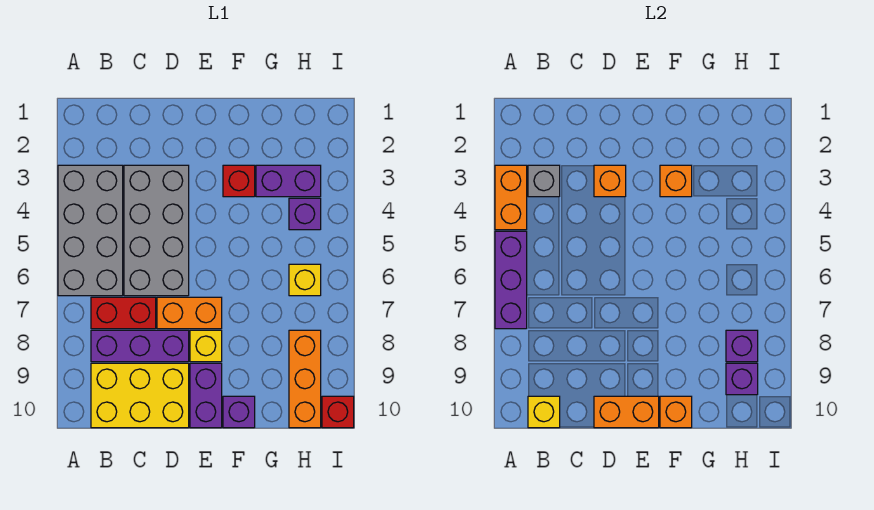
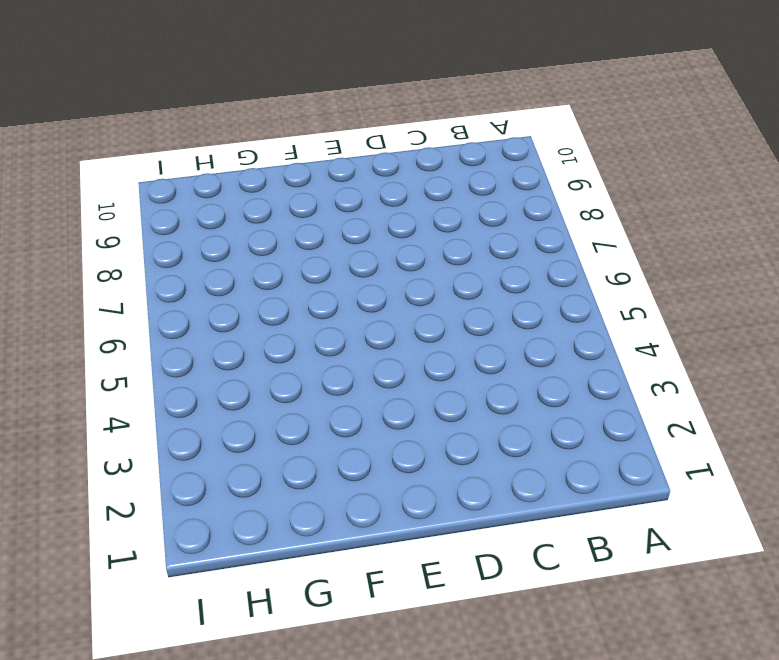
none -> grey 2x4 brick [58,165,123,296]
none -> red 1x2 brick [91,297,156,329]
none -> purple 1x3 brick [91,330,189,362]

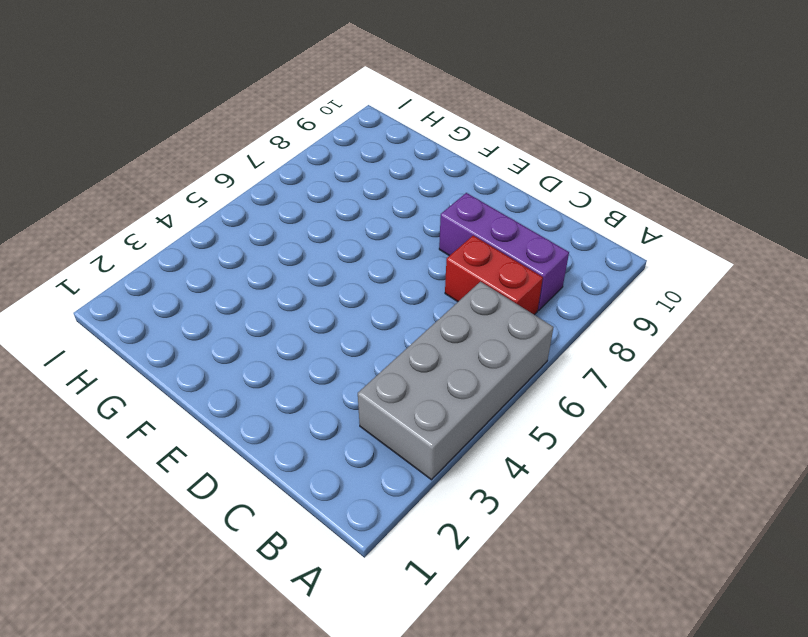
none -> yellow 2x3 brick [91,363,189,428]
none -> grey 2x4 brick [124,165,189,296]
none -> orange 1x2 brick [157,297,222,329]

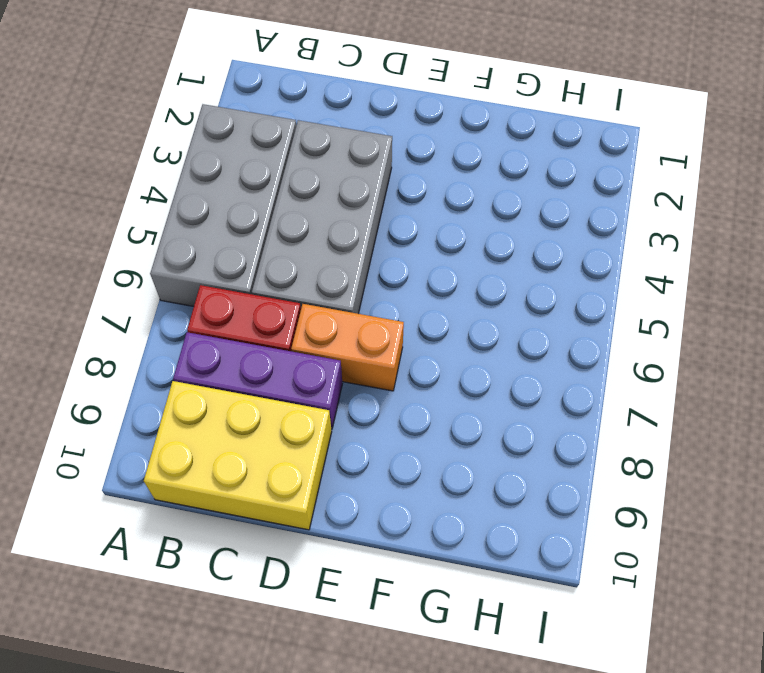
none -> yellow 1x1 brick [190,330,222,362]
none -> purple 1x2 brick [190,363,222,428]
none -> red 1x1 brick [223,165,255,197]

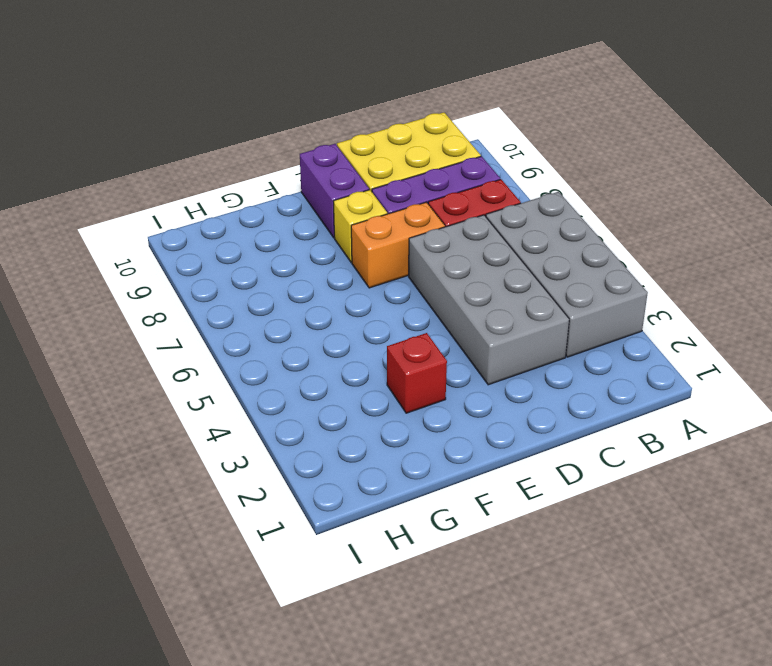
none -> purple 1x1 brick [223,396,255,428]
none -> purple 1x2 brick [256,165,321,197]
none -> purple 1x1 brick [289,198,321,230]

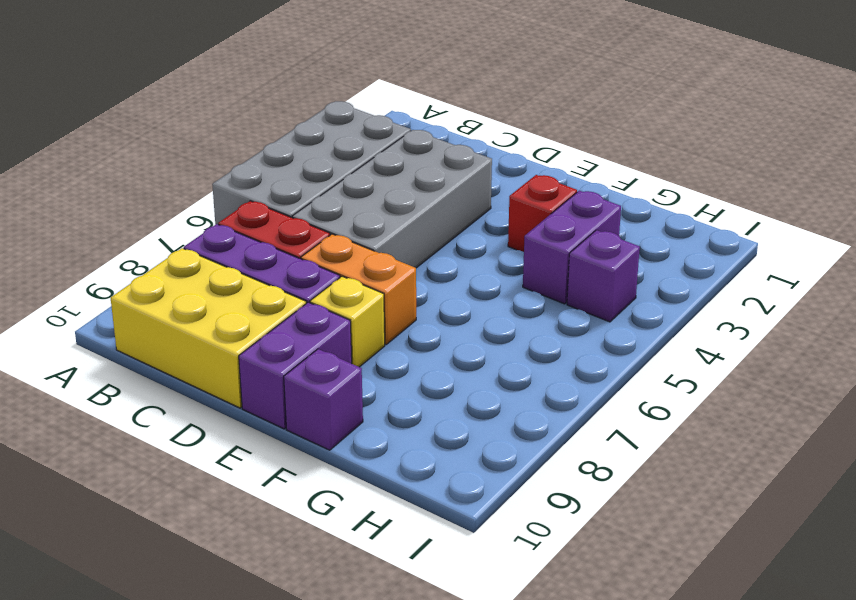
purple 1x2 brick [523,191,621,304] -> purple 1x2 brick turned to [256,165,321,197]
none -> yellow 1x1 brick [289,264,321,296]
none -> orange 1x3 brick [289,330,321,428]
none -> red 1x1 brick [322,396,354,428]

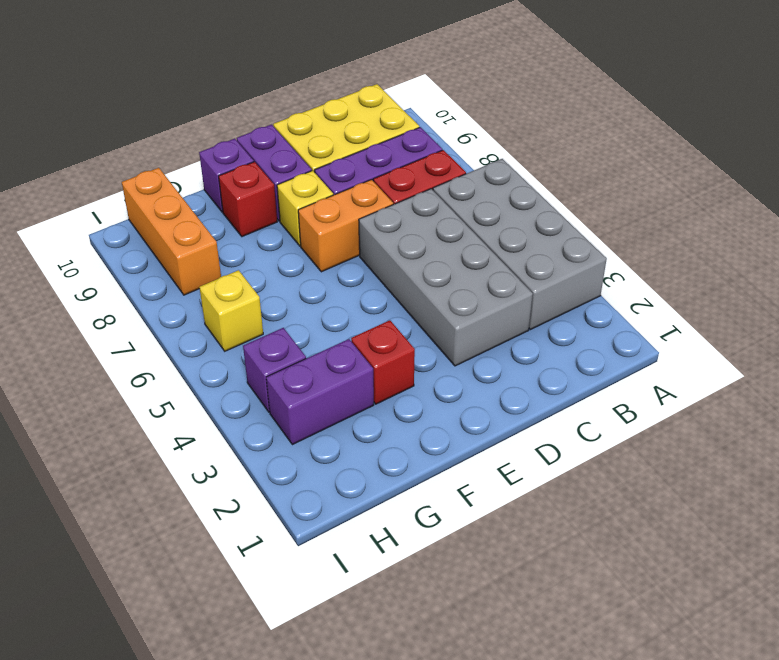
red 1x1 brick [219,162,277,237] -> red 1x1 brick moved to [322,396,354,428]
none -> orange 1x2 brick [495,165,527,230]
none -> purple 1x3 brick [495,231,527,329]
none -> grey 1x1 brick [528,165,560,197]

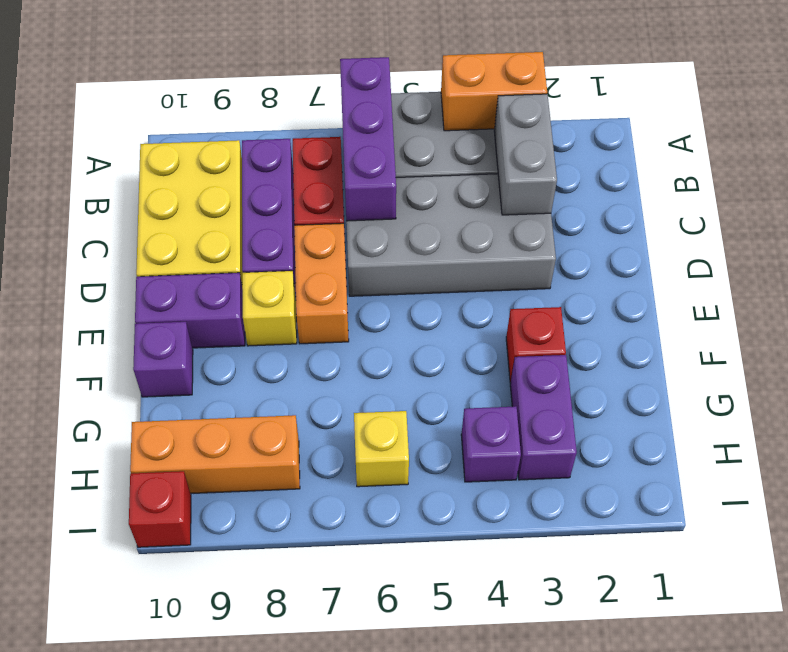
purple 1x3 brick [340,57,396,221] -> purple 1x3 brick turned to [495,231,527,329]
grey 1x2 brick [494,94,557,215] -> grey 1x1 brick [528,165,560,197]
none -> yellow 1x1 brick [528,396,560,428]
none -> orange 1x1 brick [594,165,626,197]
none -> orange 1x2 brick [594,396,659,428]

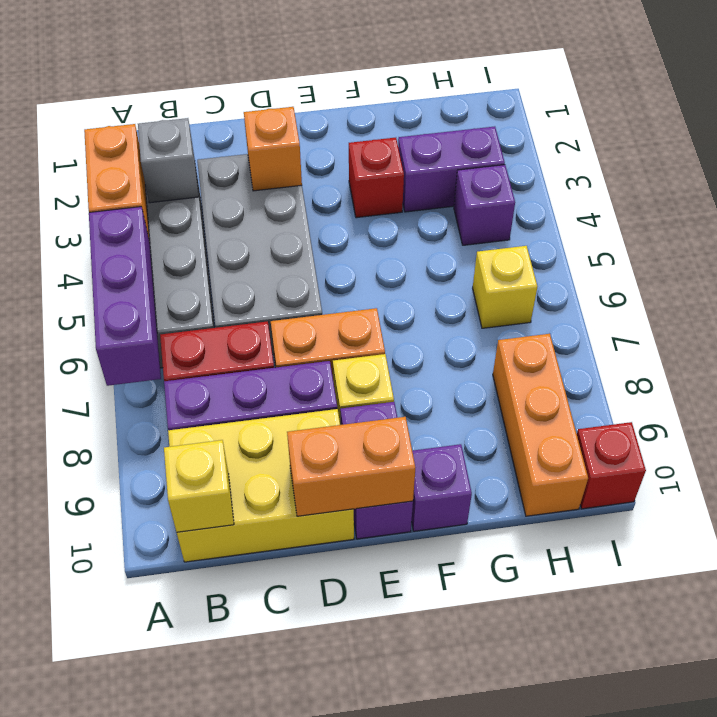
none -> orange 1x1 brick [660,165,692,197]
none -> orange 1x1 brick [660,396,692,428]
none -> purple 1x1 brick [726,330,758,362]

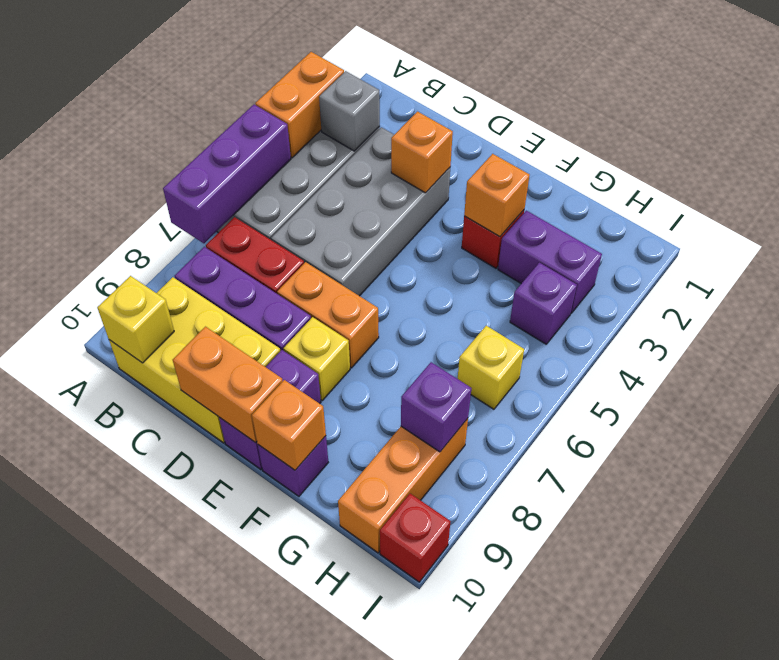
none -> purple 1x1 brick [726,363,758,395]

